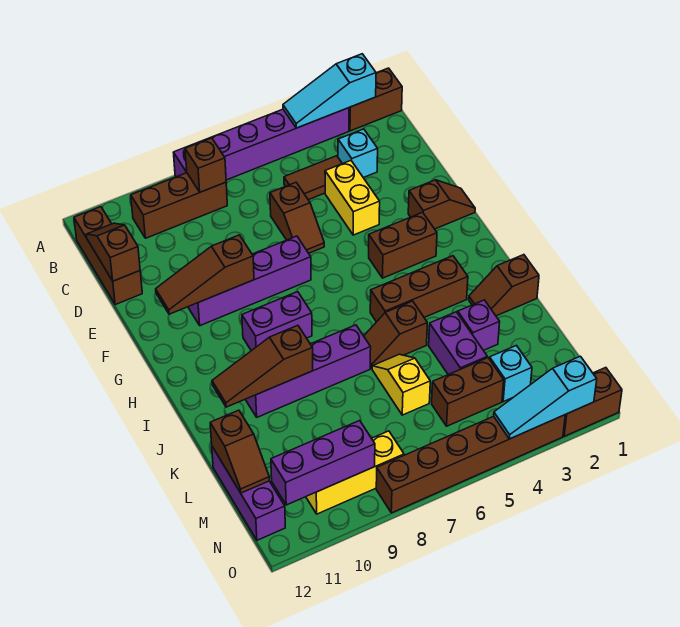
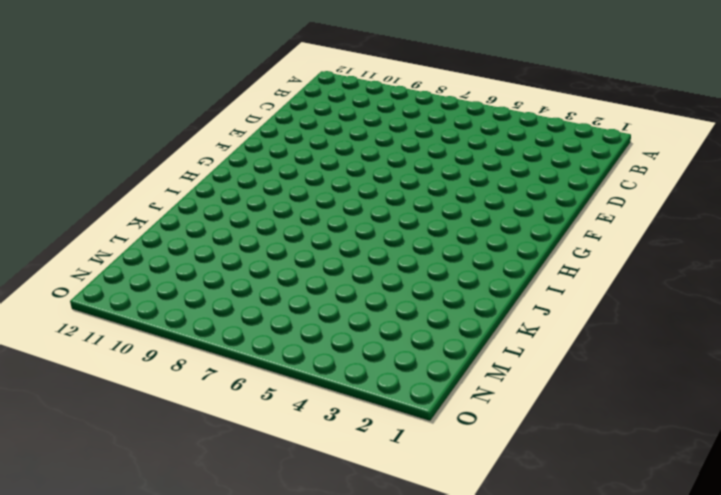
none -> brown 1x2 brick [349,68,402,131]
none -> purple 1x6 brick [174,108,349,180]
none -> brown 1x3 brick [131,173,227,238]
none -> brown 1x3 brick [74,207,142,305]

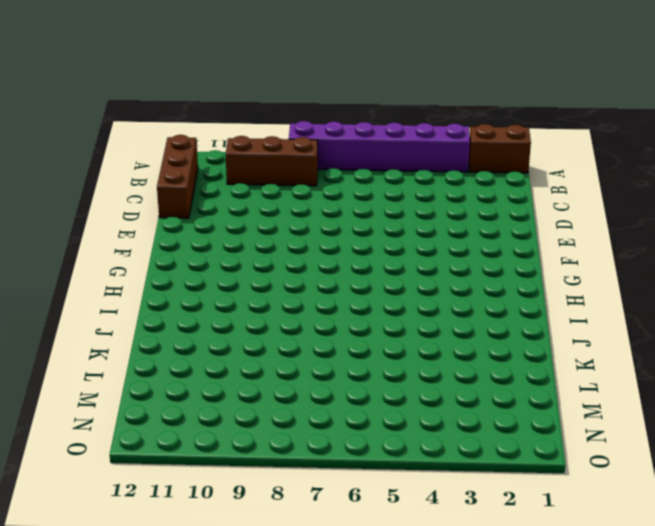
none -> cyan 1x1 brick [338,129,378,178]
none -> brown 1x2 tile [284,156,342,200]
none -> yellow 1x2 brick [325,161,380,235]
none -> brown 1x2 slope [270,182,324,253]

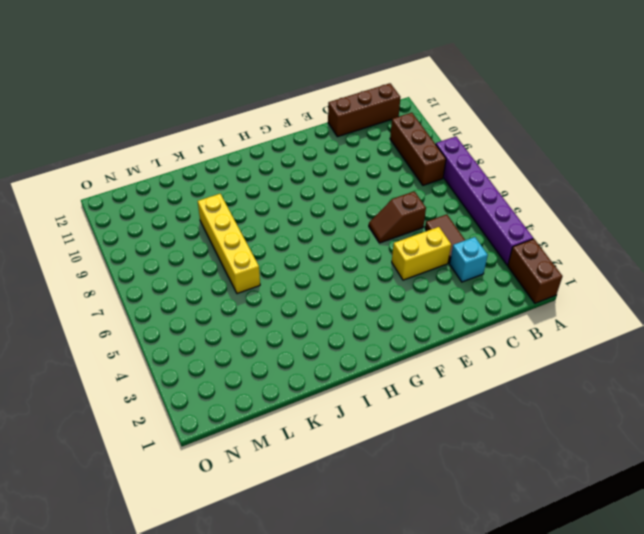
yellow 1x4 brick [198,194,260,294] -> yellow 1x2 slope [372,354,430,415]
none -> brown 1x2 slope [408,180,475,229]
none -> purple 1x4 brick [188,236,311,326]
none -> brown 1x2 brick [369,212,437,278]
none -> purple 1x2 brick [242,292,312,351]

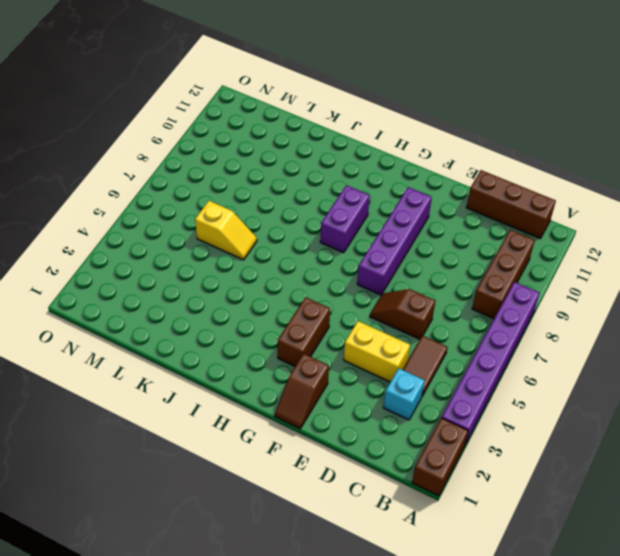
none -> brown 1x3 brick [370,256,468,322]
none -> brown 1x2 slope [469,255,539,316]
none -> brown 1x2 slope [364,301,427,368]
none -> purple 1x4 brick [245,325,371,417]

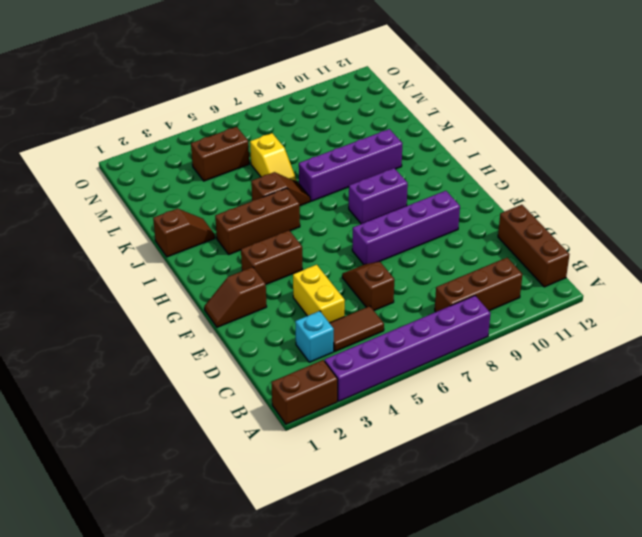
none -> purple 1x1 brick [458,300,500,350]
none -> purple 1x2 brick [429,312,487,375]
none -> purple 1x3 brick [212,447,285,540]
none -> cyan 1x1 brick [490,346,532,402]

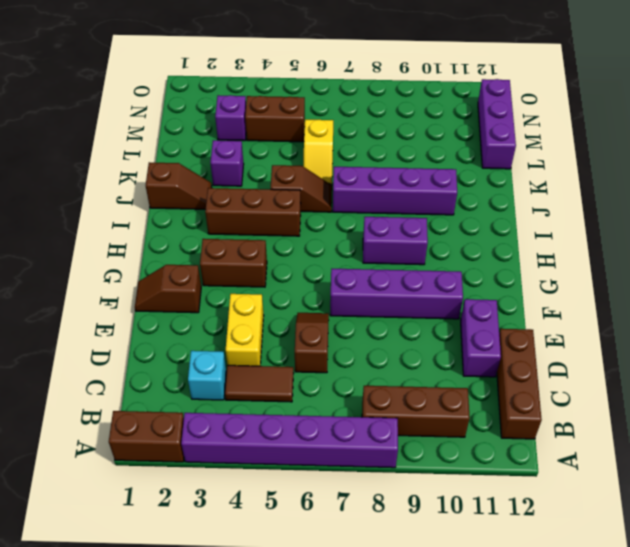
purple 1x2 brick [461,299,501,377] -> purple 1x2 brick moved to [429,312,487,375]
purple 1x1 brick [215,95,246,141] -> cyan 1x1 brick [490,346,532,402]
none -> yellow 1x3 brick [306,431,404,514]
none -> brown 1x2 brick [563,368,622,436]
none -> brown 1x6 brick [376,415,565,513]
none -> cyan 1x3 slope [283,54,376,128]

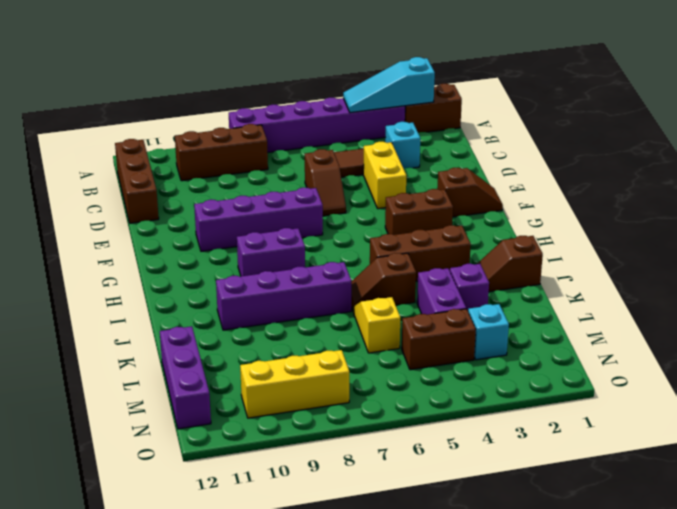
none -> brown 1x2 brick [563,368,622,436]
none -> brown 1x6 brick [376,415,565,513]
none -> brown 1x1 brick [185,138,226,192]
none -> brown 1x2 slope [86,223,140,281]

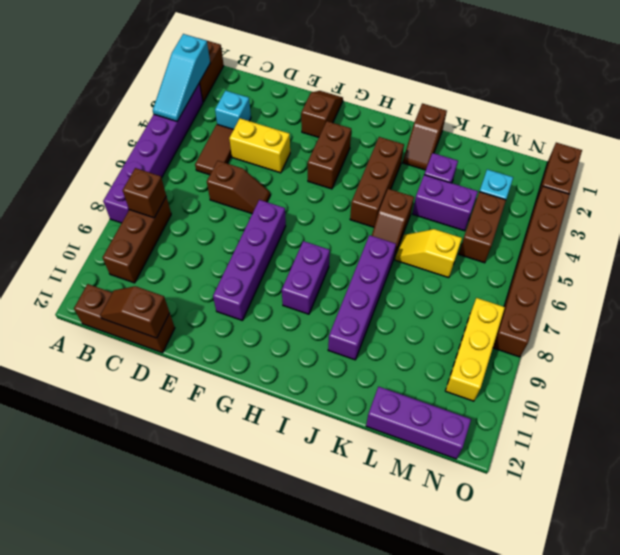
none -> brown 1x3 slope [156,235,254,314]
none -> brown 1x3 slope [212,325,313,407]
none -> brown 1x2 slope [210,410,269,493]
none -> purple 1x3 brick [271,421,375,505]

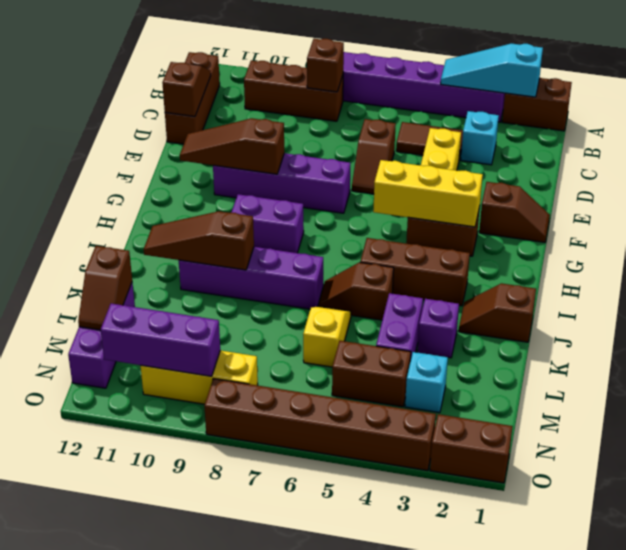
yellow 1x3 brick [373,160,483,227] -> none
none -> cyan 1x3 slope [494,356,597,439]

